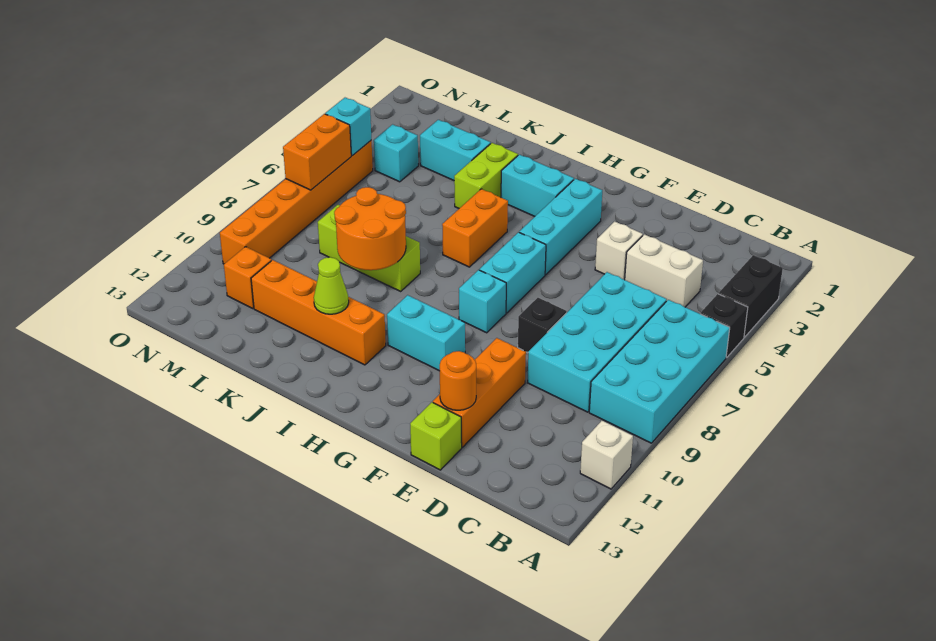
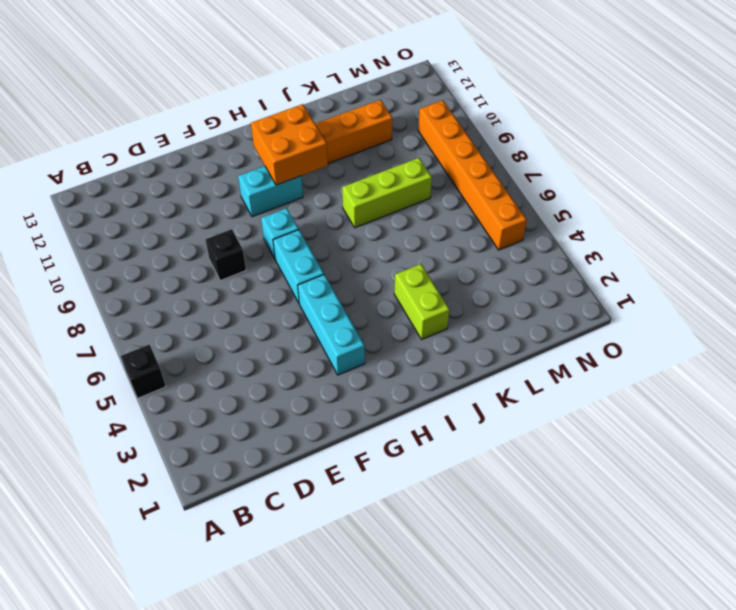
orange 2x2 brick [251,104,328,185] -> none
none -> black 1x2 brick [719,255,783,337]
none -> cyan 2x4 brick [589,300,730,443]
none -> white 1x1 brick [580,421,633,489]

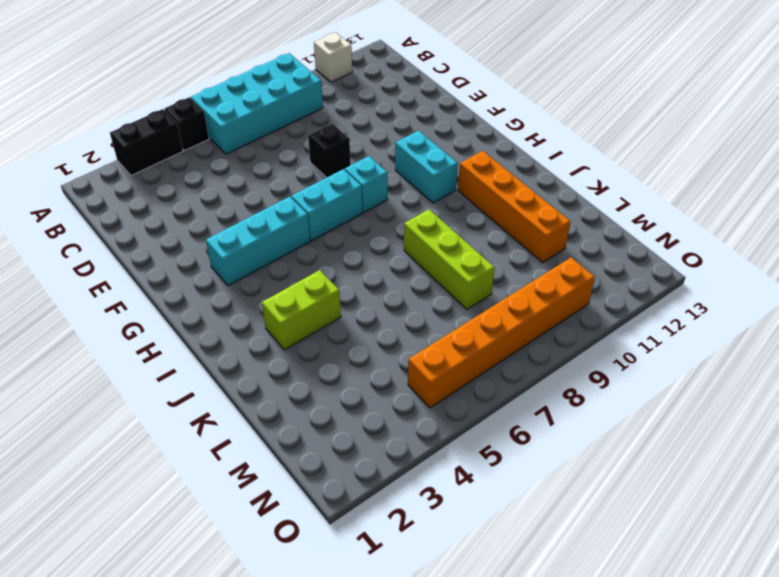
none -> white 1x2 brick [625,234,703,307]
none -> cyan 2x4 brick [528,272,667,412]
none -> white 1x1 brick [595,221,643,280]

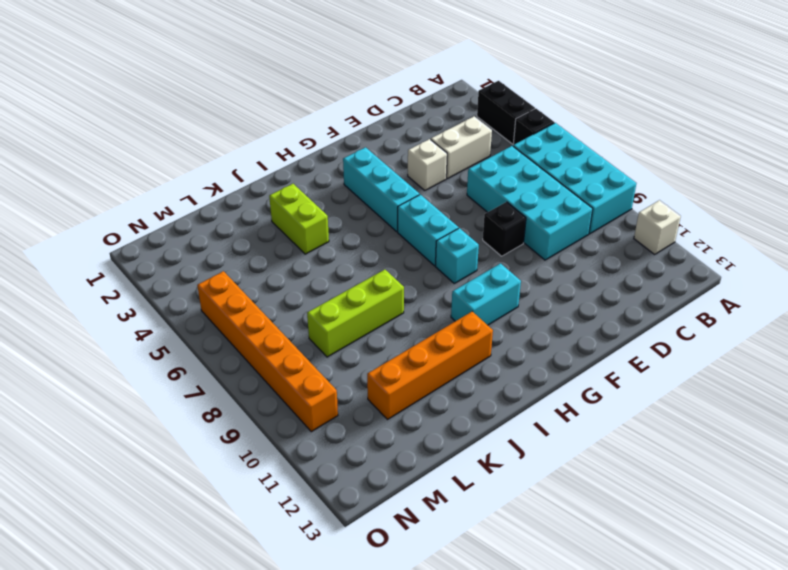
none -> orange 1x3 brick [433,338,526,447]
none -> lime 1x1 brick [410,402,462,470]
none -> cyan 1x2 brick [501,155,574,216]

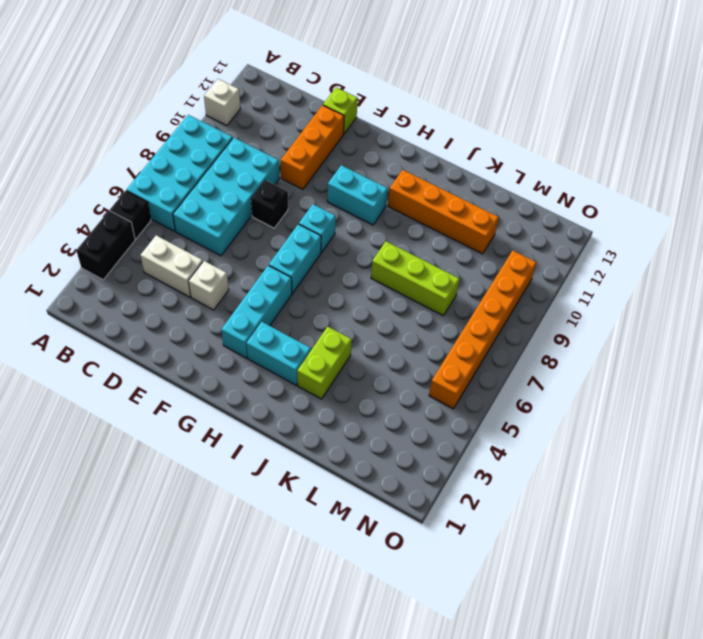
none -> orange 1x2 brick [442,189,508,267]
none -> cyan 1x2 brick [420,120,491,180]
none -> cyan 1x1 brick [374,124,418,182]

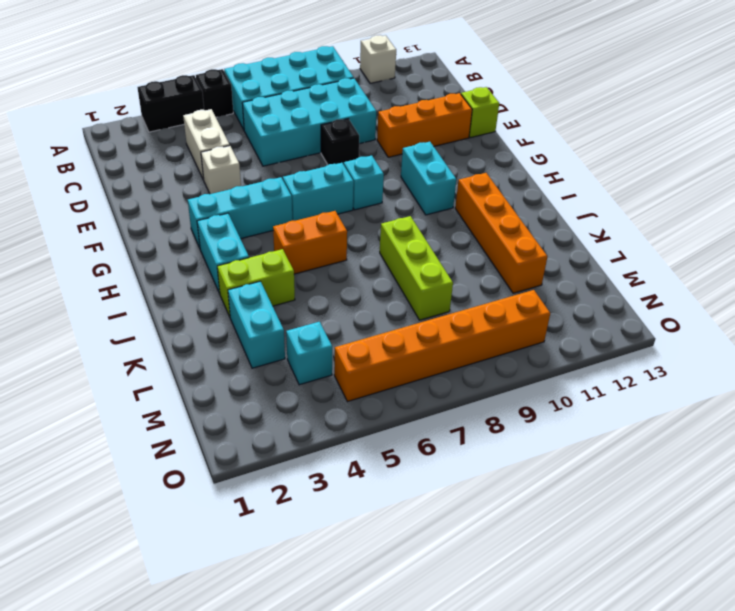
none -> orange 1x1 brick [224,247,271,308]
none -> orange 1x1 round brick [440,351,476,410]
none -> orange 2x2 round brick [334,187,406,270]

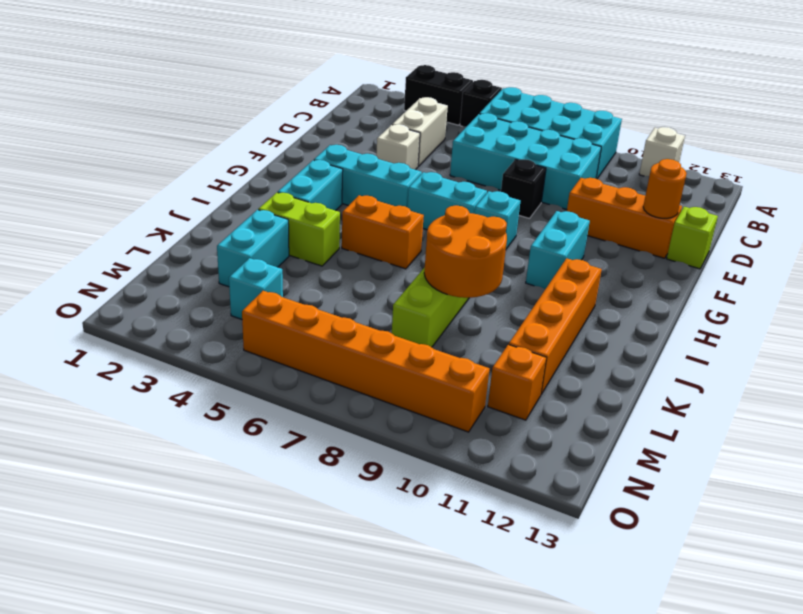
none -> lime 1x1 cone [314,257,349,314]
none -> cyan 1x1 brick [325,98,371,156]
none -> orange 1x2 brick [283,114,351,190]

